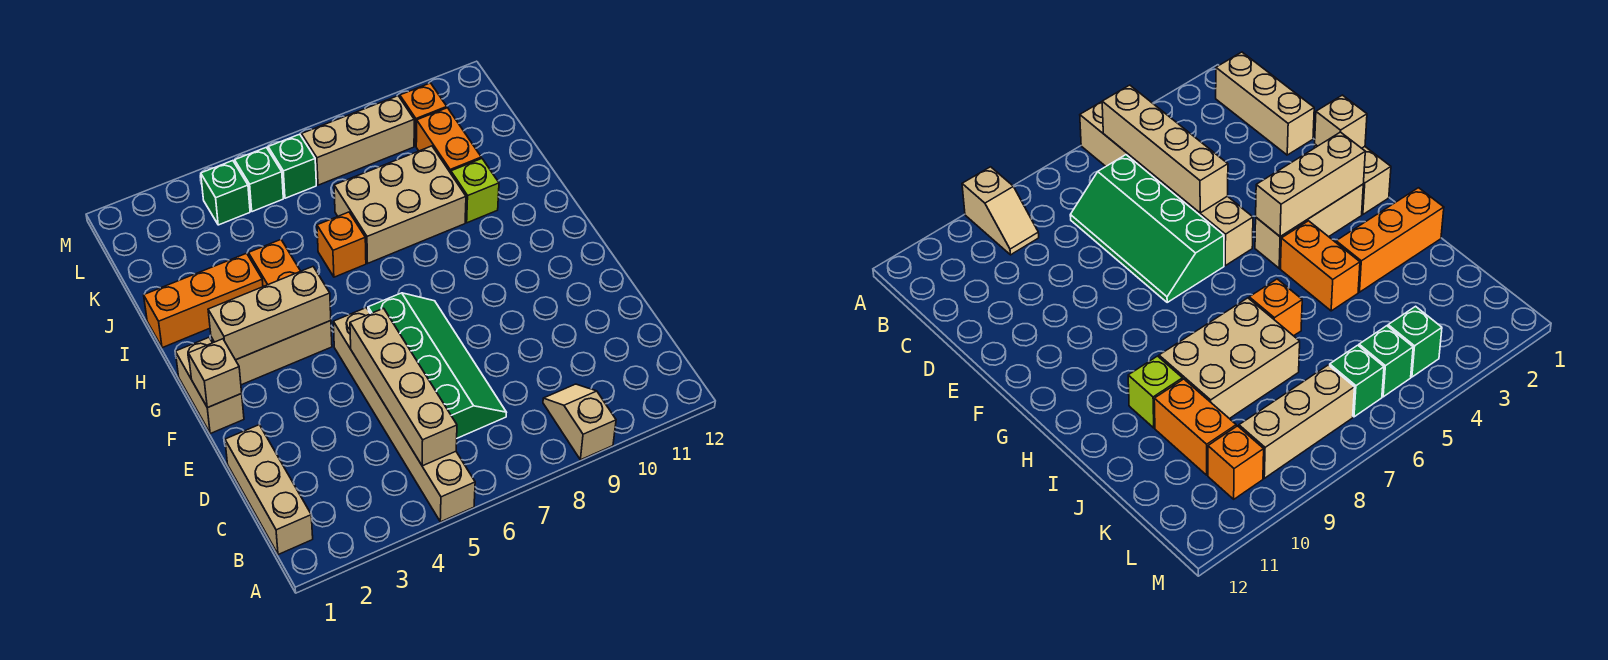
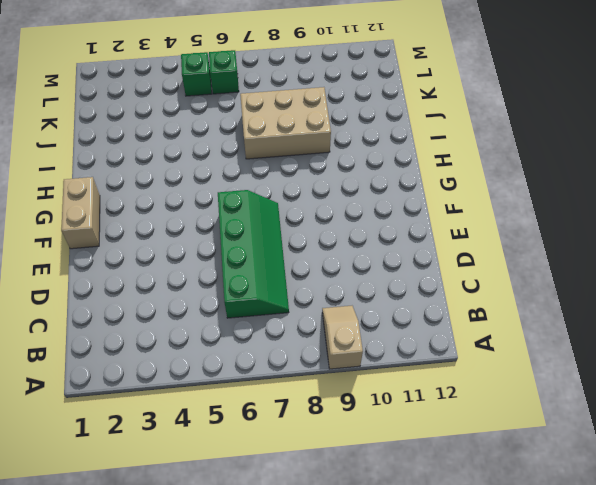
none -> tan 1x6 brick [333,308,475,522]
none -> tan 1x3 brick [225,425,313,555]
none -> tan 1x3 brick [211,321,332,385]

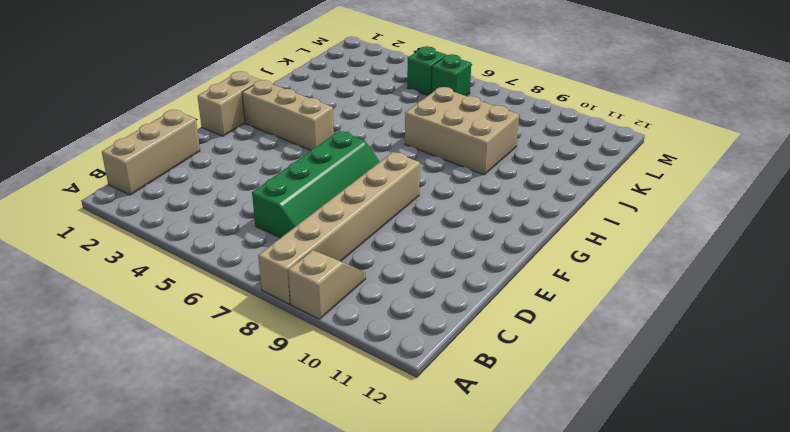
tan 1x6 brick [258,152,420,304] -> tan 1x6 brick moved to [333,308,475,522]
none -> orange 1x2 brick [249,240,300,287]
none -> orange 1x3 brick [144,253,263,348]
none -> orange 1x1 brick [317,212,366,277]

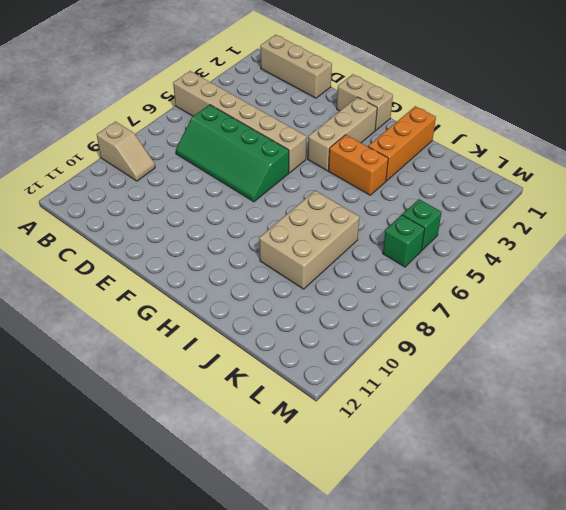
none -> orange 1x1 brick [317,212,366,277]
none -> lime 1x1 brick [451,158,499,223]
none -> orange 1x2 brick [416,108,481,173]

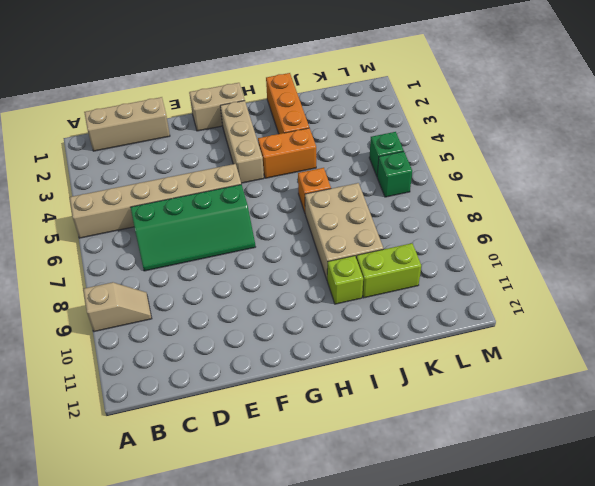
lime 1x2 brick [356,243,421,298] -> orange 1x2 brick [416,108,481,173]
none -> green 1x1 brick [201,161,250,225]
none -> tan 1x3 brick [301,96,414,185]
none -> orange 1x1 brick [400,83,447,146]

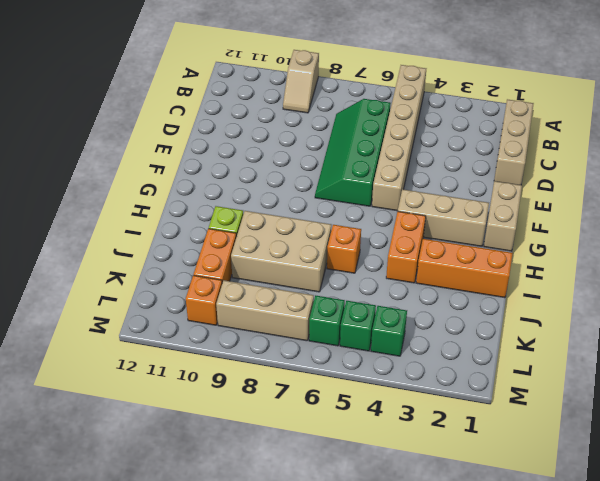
none -> tan 1x4 brick [350,308,457,466]
none -> tan 1x1 brick [189,339,242,408]
none -> tan 1x3 brick [208,267,331,360]

